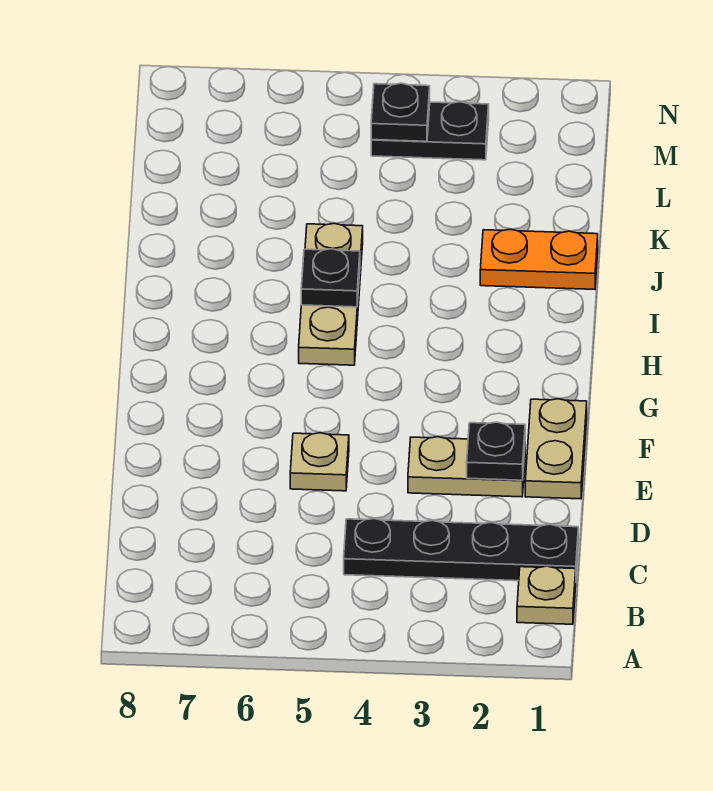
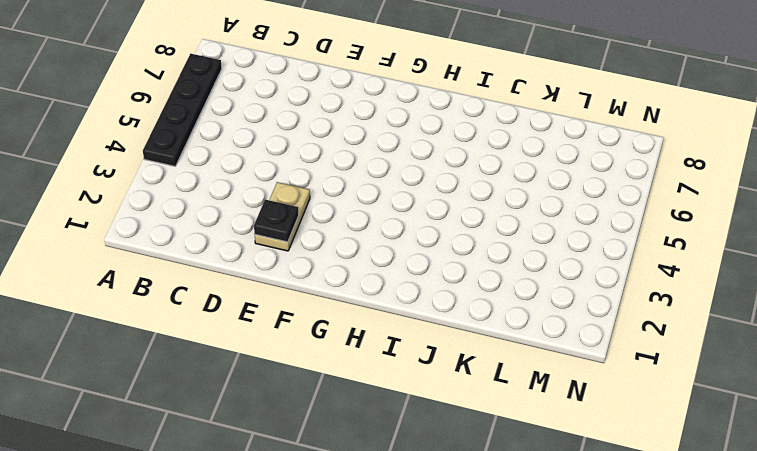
black 1x4 plate [143,54,222,166] -> black 1x4 plate moved to [344,519,578,581]
none -> tan 1x1 plate [517,566,576,624]
none -> tan 1x2 plate [525,399,587,499]

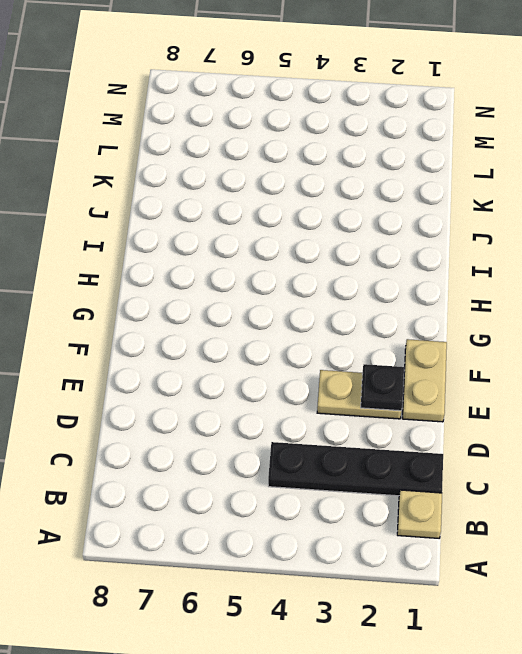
none -> tan 1x1 plate [290,433,349,491]
none -> tan 1x3 plate [299,223,363,365]

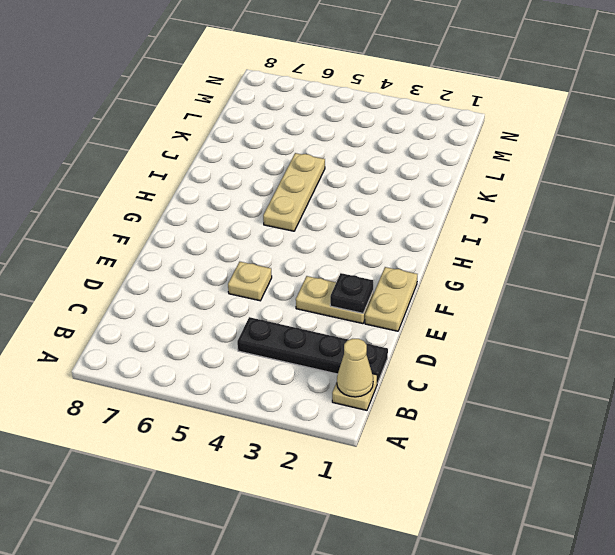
tan 1x1 cone [337,339,373,397] -> none
none -> orange 1x2 plate [480,229,598,289]
none -> black 1x2 plate [371,102,489,160]

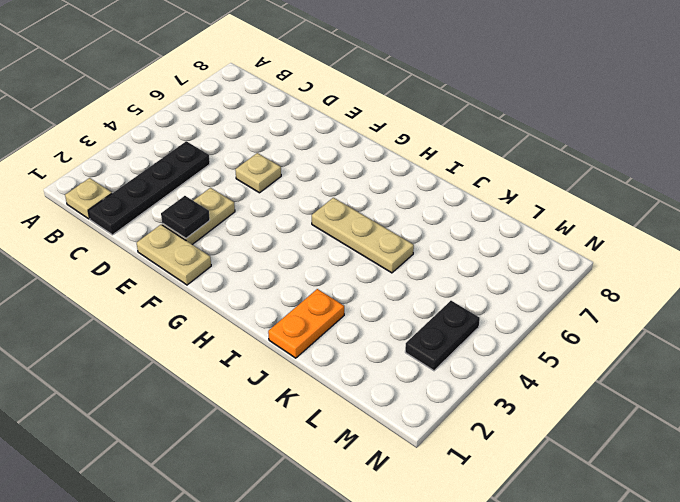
none -> black 1x1 plate [301,249,360,307]
none -> black 1x1 plate [371,83,430,141]

